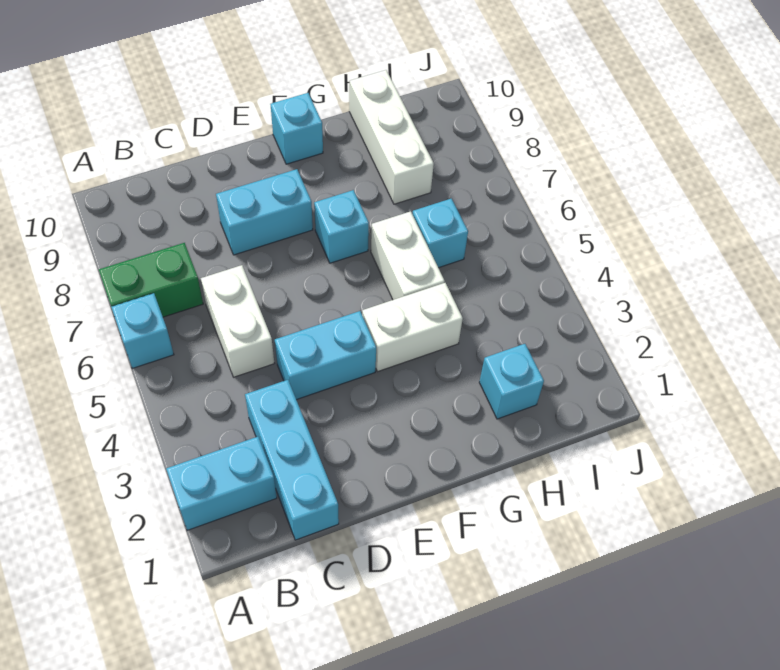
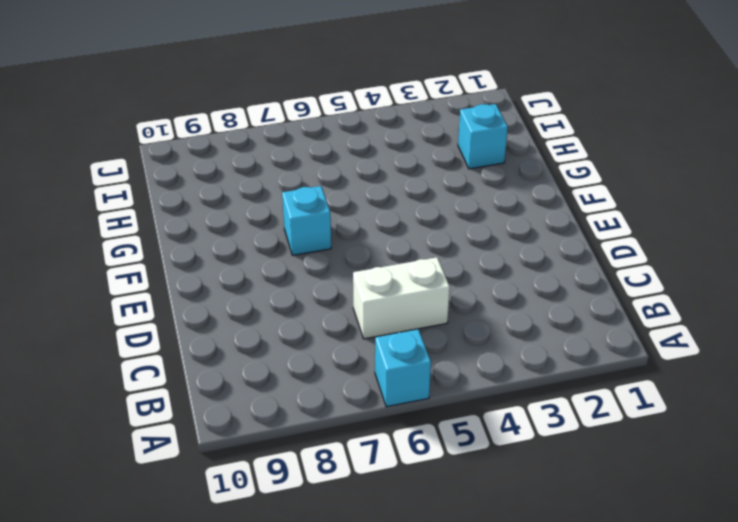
none -> cyan 1x2 brick [166,437,277,530]
none -> green 1x2 brick [99,243,203,317]
none -> cyan 1x3 brick [245,380,339,540]

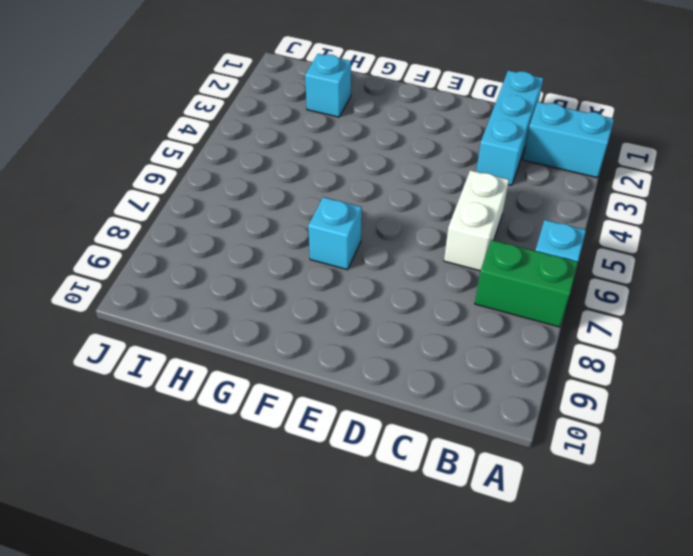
none -> cyan 1x2 brick [275,311,376,400]
none -> cyan 1x2 brick [216,169,313,255]
none -> white 1x2 brick [362,283,463,372]

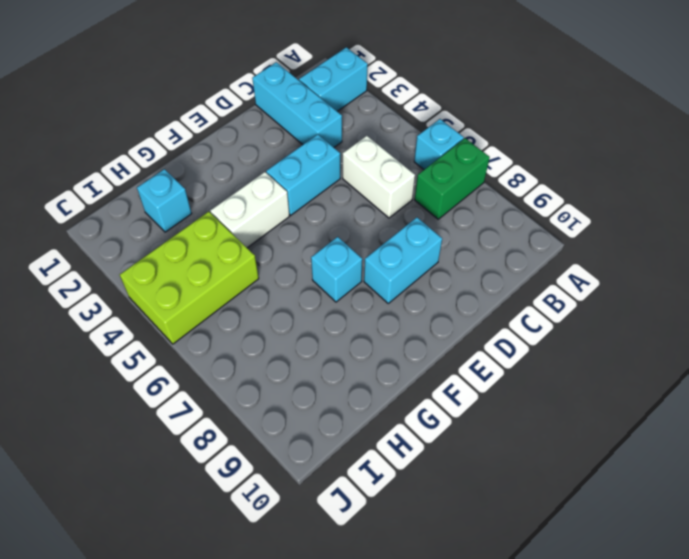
lime 2x3 brick [120,212,259,344] -> none
none -> cyan 1x1 brick [271,93,323,164]
none -> white 1x2 brick [371,211,445,300]
none -> cyan 1x1 brick [413,199,468,268]

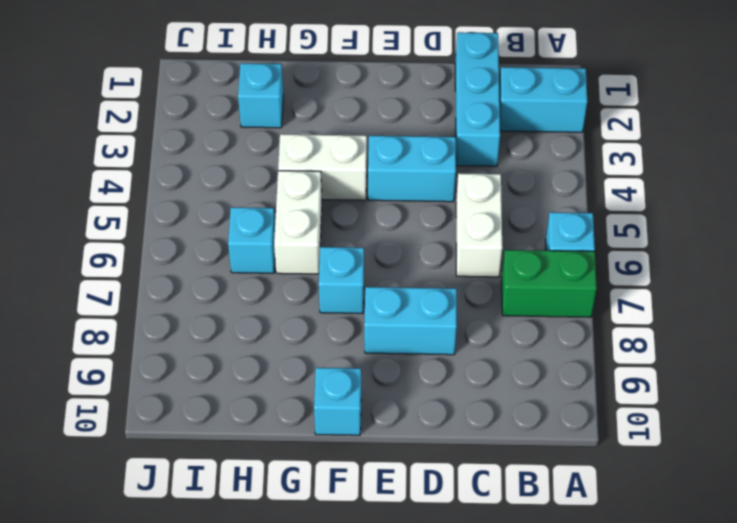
none -> white 1x3 brick [349,70,434,204]

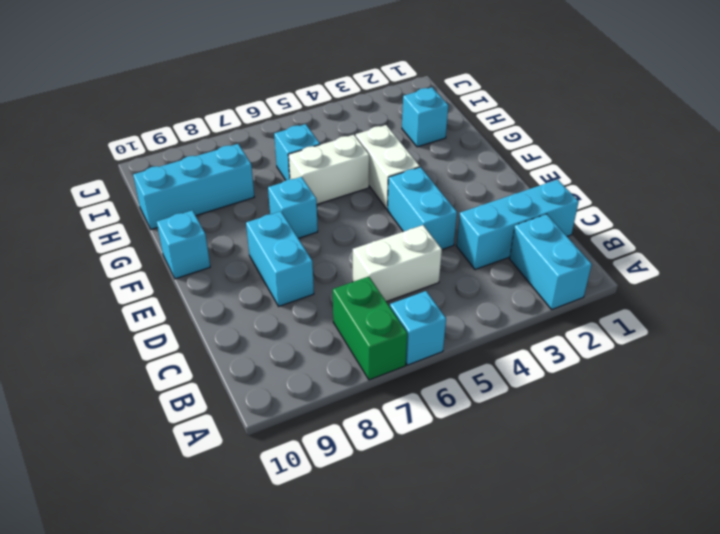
cyan 1x3 brick [133,144,254,229] -> white 1x3 brick [349,70,434,204]

